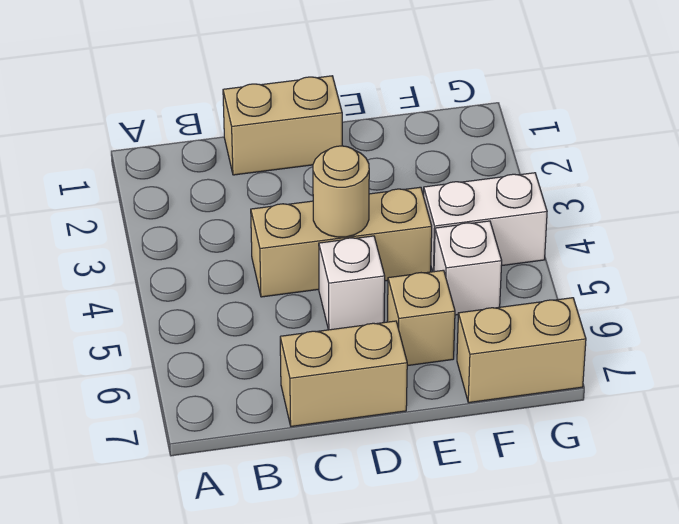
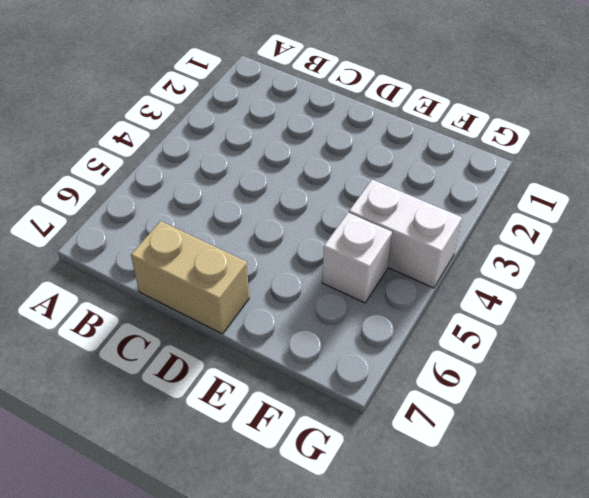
none -> tan 1x2 brick [223,76,342,175]
none -> tan 1x3 brick [251,187,432,297]

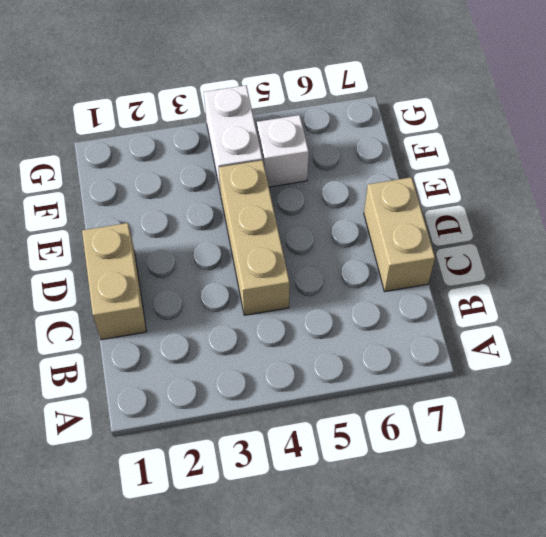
none -> white 1x1 brick [319,236,385,330]
none -> tan 1x1 brick [387,270,455,366]

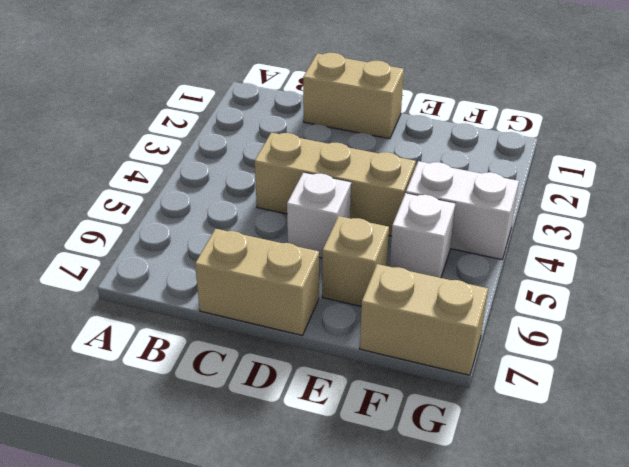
none -> tan 1x1 round brick [313,146,369,237]

